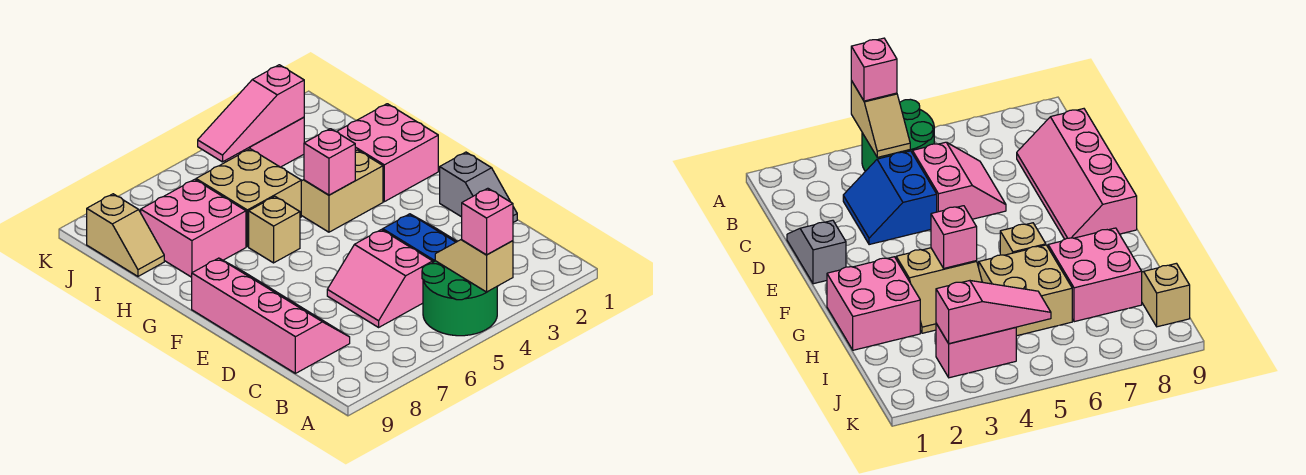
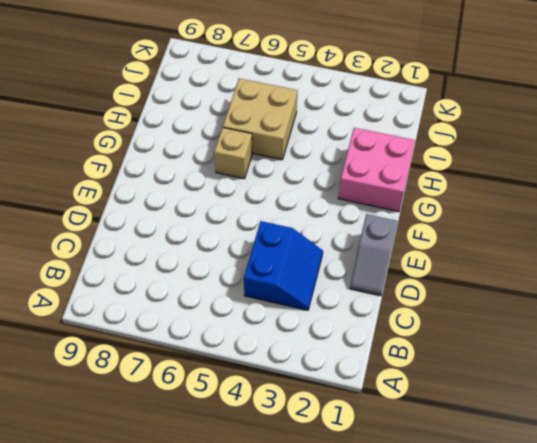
none -> green 2x2 round brick [422,261,497,336]
none -> pink 2x2 slope [327,230,433,327]
none -> pink 2x4 slope [192,258,350,373]

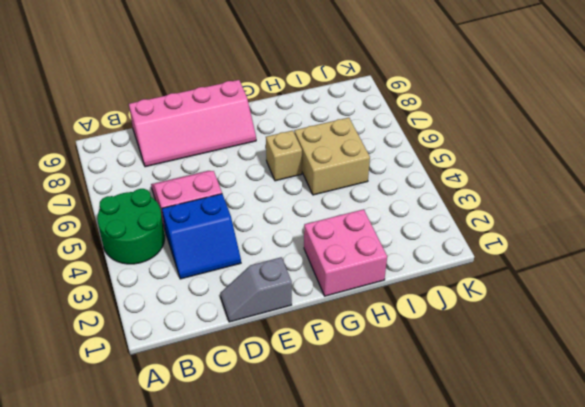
none -> tan 2x2 slope [301,150,383,232]
none -> pink 2x2 brick [141,179,246,277]
none -> tan 1x2 slope [87,194,164,276]

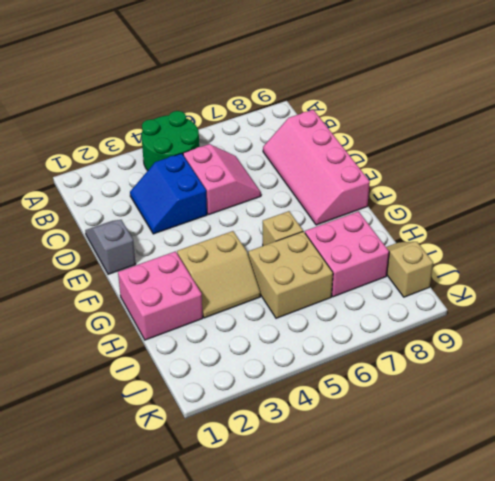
none -> pink 1x2 brick [225,117,304,167]
none -> tan 1x2 slope [435,239,513,292]
none -> pink 1x1 brick [304,129,355,195]

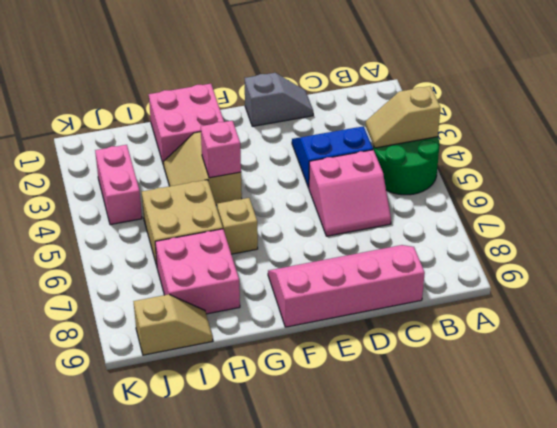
none -> pink 1x3 slope [198,65,304,162]
none -> pink 1x1 brick [462,188,513,255]

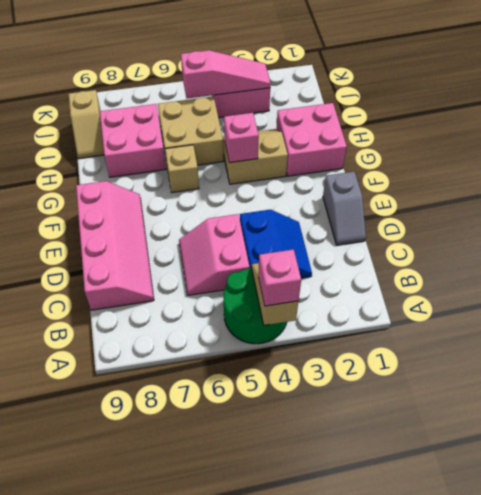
pink 1x3 slope [181,50,271,99] -> pink 1x3 slope turned to [198,65,304,162]

